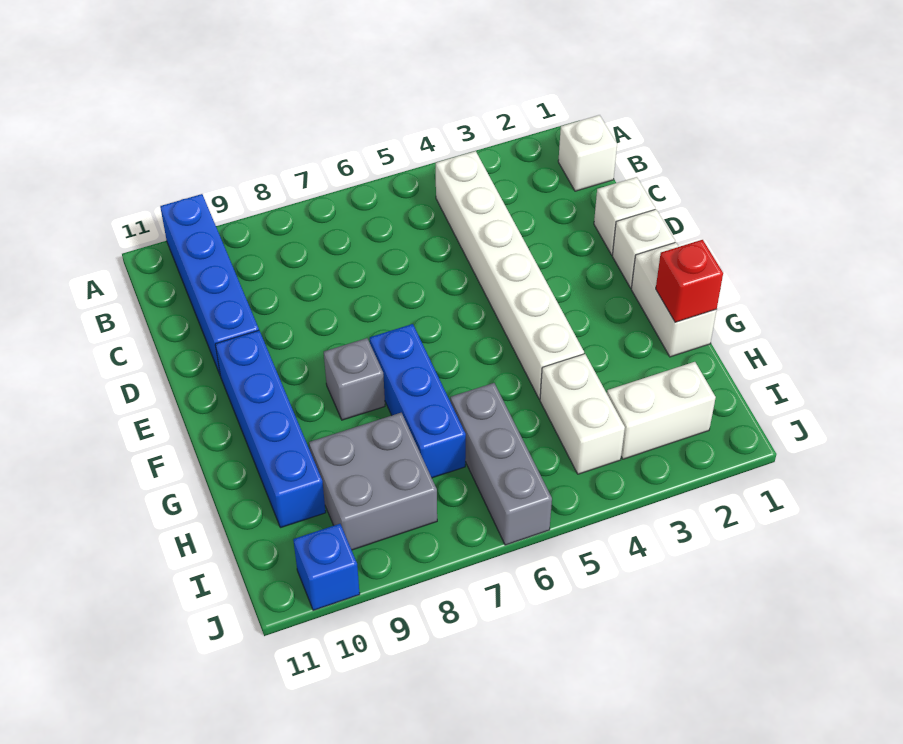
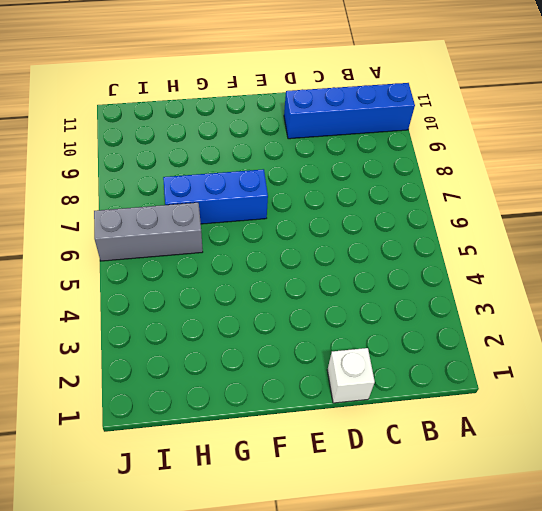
none -> white 1x1 brick [558,115,617,191]
none -> white 1x6 brick [436,151,584,399]
none -> white 1x1 brick [612,209,675,288]

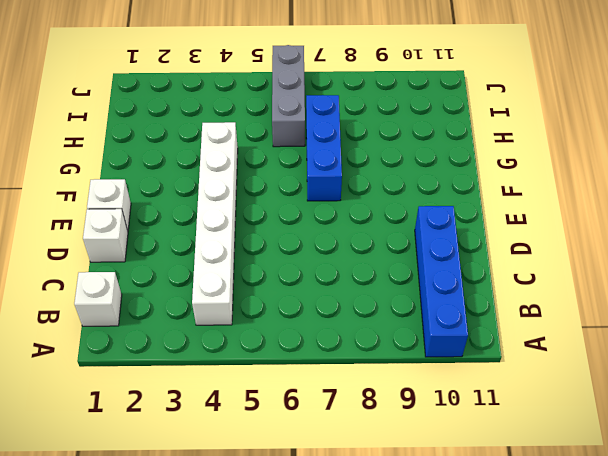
none -> blue 1x4 brick [215,330,326,528]
none -> white 1x2 brick [631,242,716,357]
none -> grey 1x1 brick [324,338,385,420]

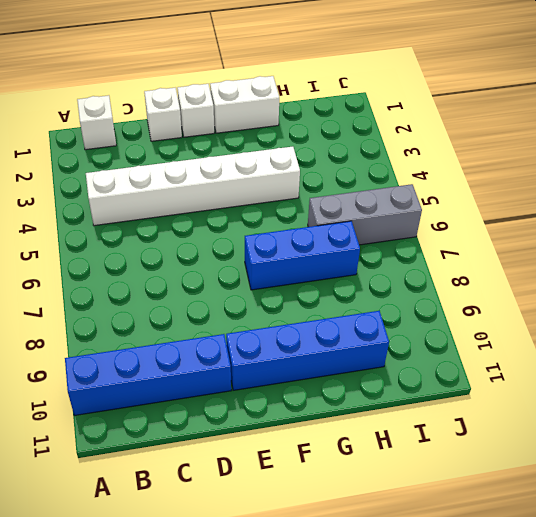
none -> grey 1x1 brick [324,338,385,420]
none -> white 1x2 brick [540,354,625,474]
none -> grey 2x2 brick [309,413,437,550]

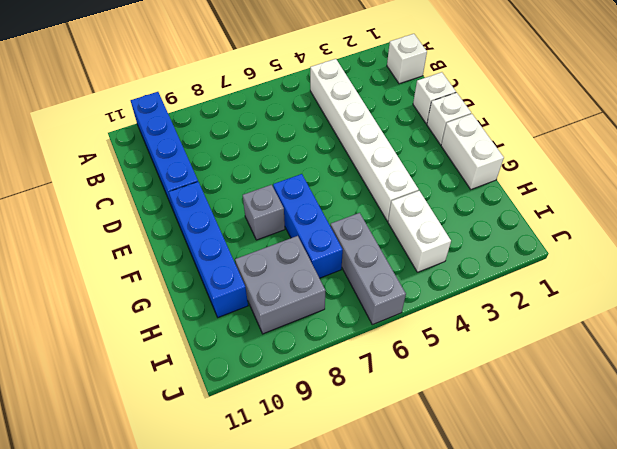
none -> white 1x2 brick [607,362,716,459]
none -> blue 1x1 brick [293,524,360,610]
none -> red 1x1 brick [656,240,723,322]

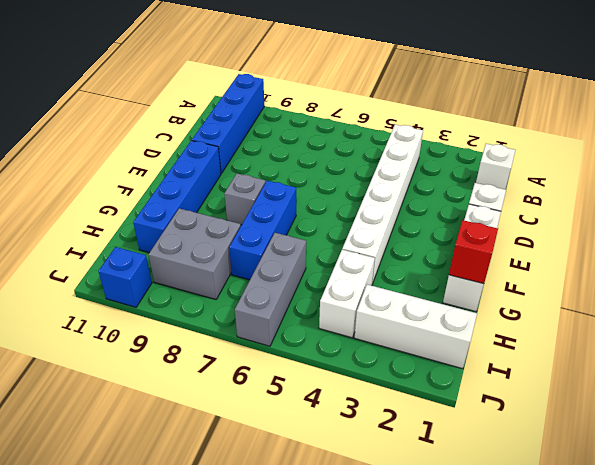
white 1x3 brick [354,285,477,369] -> white 1x2 brick [607,362,716,459]

